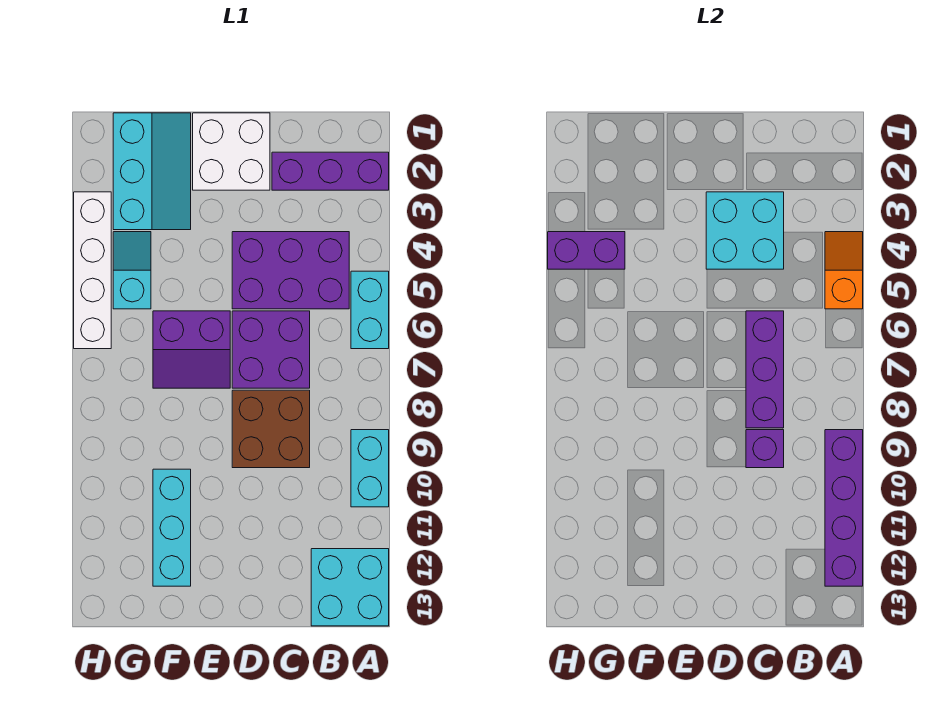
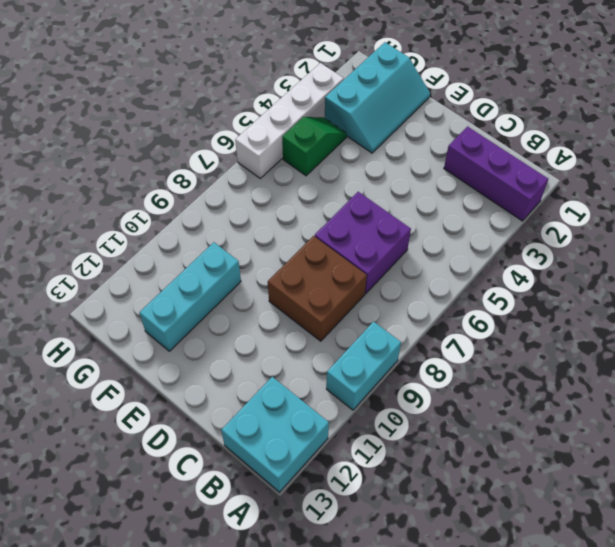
green 1x2 slope [282,117,347,176] -> cyan 1x2 slope [113,232,151,309]
none -> cyan 1x2 brick [351,271,389,349]
none -> purple 2x3 brick [232,232,349,309]
none -> white 2x2 brick [193,113,270,190]

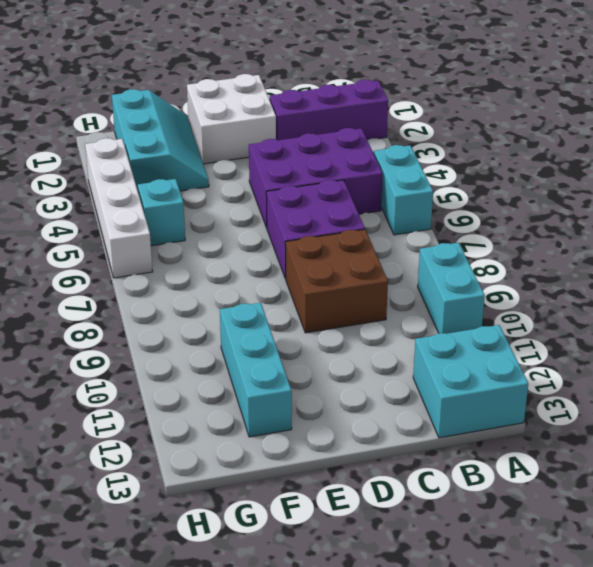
none -> purple 2x2 slope [153,311,230,388]
none -> orange 1x2 slope [825,232,863,309]
none -> purple 1x4 brick [825,430,863,586]

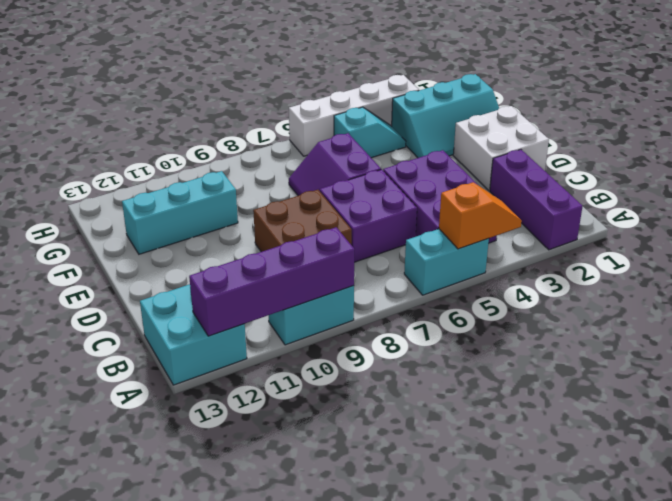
none -> cyan 2x2 brick [706,192,784,269]
none -> purple 1x3 brick [746,311,784,428]
none -> purple 1x1 brick [746,430,784,468]

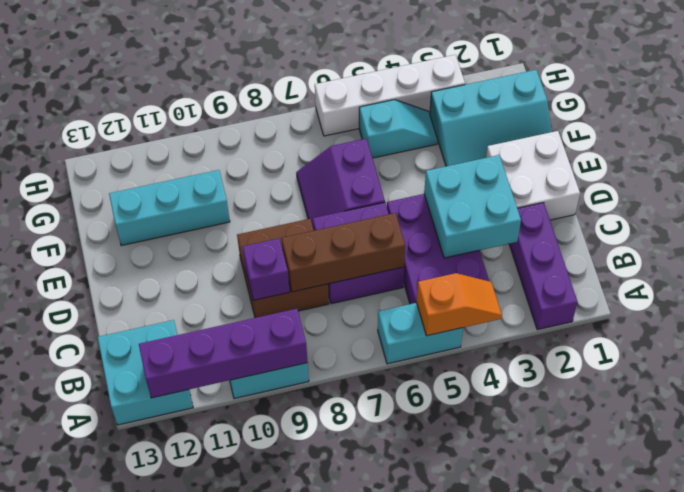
brown 1x3 brick [281,213,405,292] -> purple 1x3 brick [746,311,784,428]
none -> purple 1x2 brick [548,232,625,269]

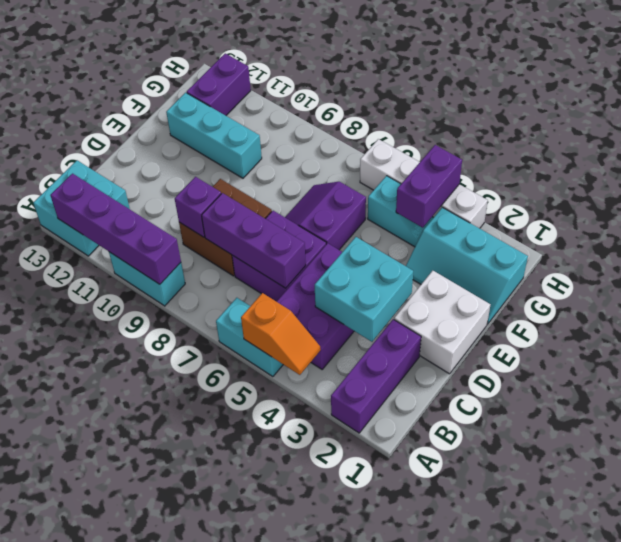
purple 1x2 brick [187,54,251,116] -> none

